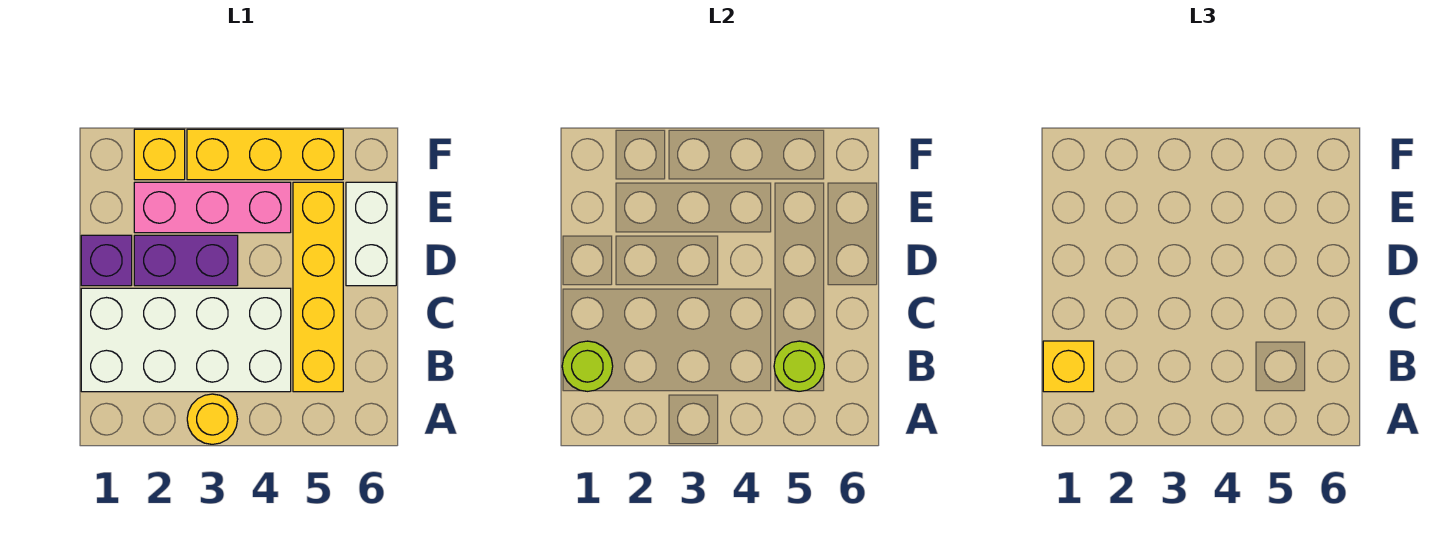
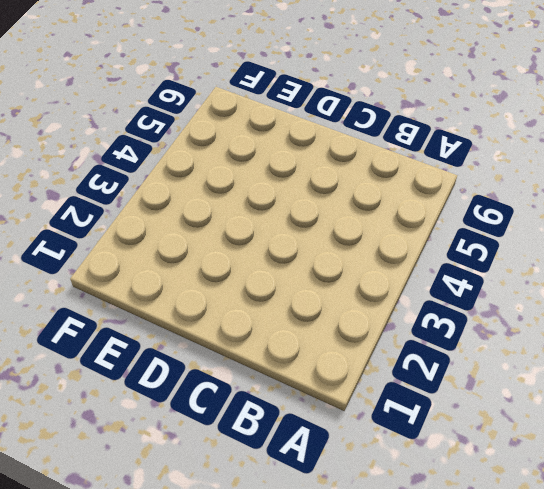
none -> yellow 1x1 round brick [187,394,238,444]
none -> white 2x4 brick [81,288,291,392]
none -> yellow 1x4 brick [293,182,343,392]

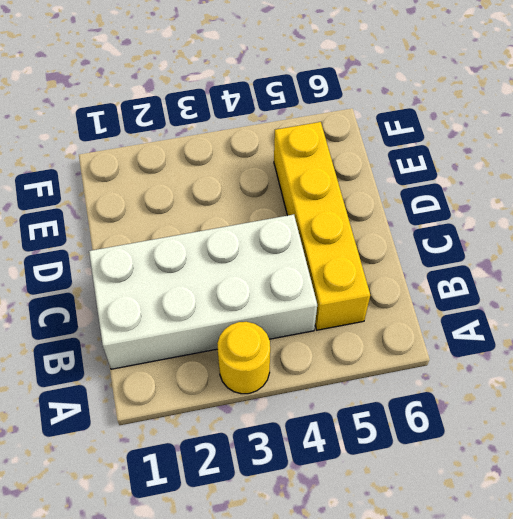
none -> purple 1x1 brick [81,235,132,286]
none -> purple 1x2 brick [134,235,238,286]
none -> white 1x2 brick [346,182,396,286]

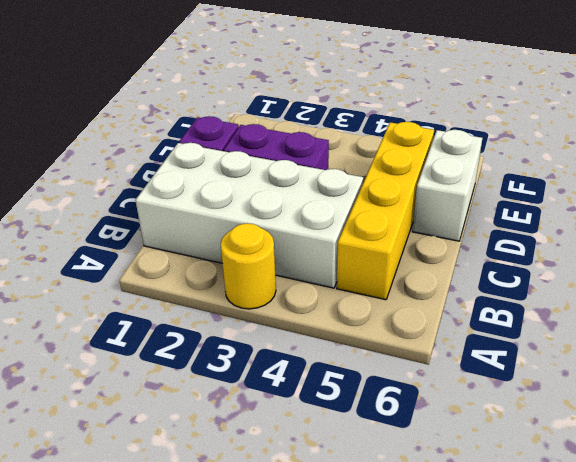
none -> pink 1x3 brick [134,182,291,233]
none -> yellow 1x1 brick [134,129,185,180]
none -> yellow 1x3 brick [187,129,343,180]

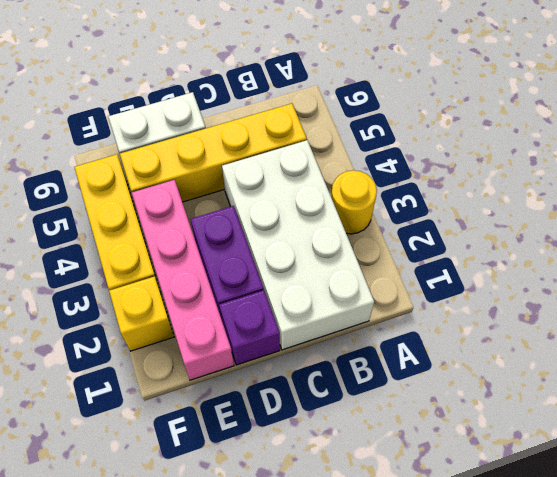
pink 1x4 brick [132,180,234,380] -> pink 1x3 brick [134,182,291,233]
none -> lime 1x1 round brick [562,341,613,391]
none -> lime 1x1 round brick [774,341,824,391]
none -> yellow 1x1 brick [1043,341,1094,392]

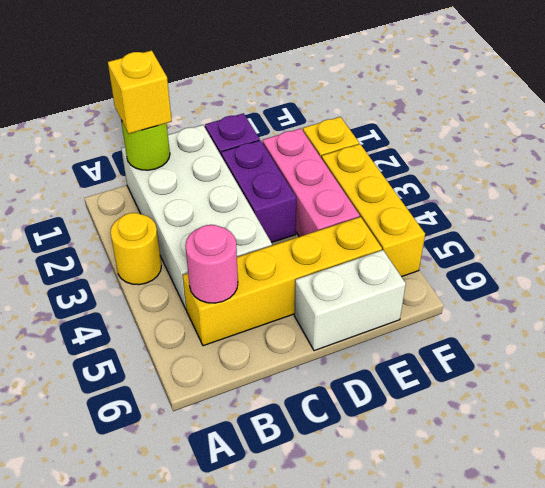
pink 1x1 round brick [185,225,238,303] -> lime 1x1 round brick [774,341,824,391]

